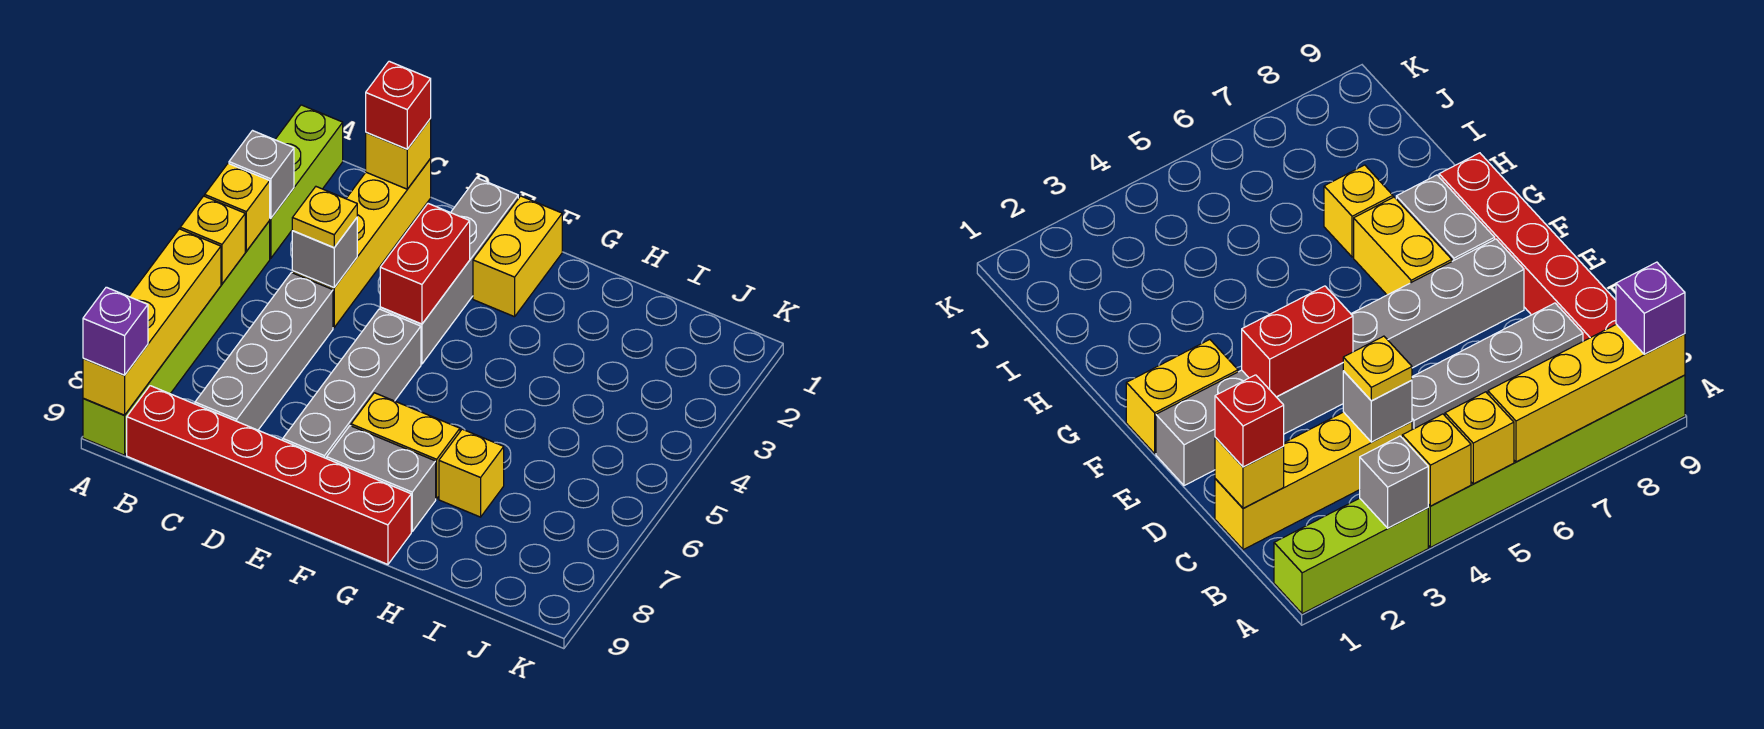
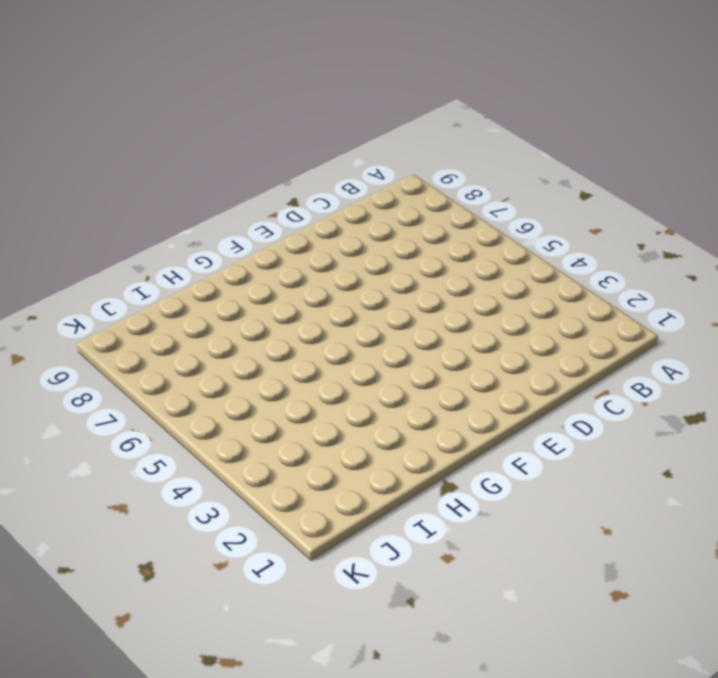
none -> lime 1x3 brick [270,105,343,258]
none -> lime 1x6 brick [83,221,270,455]
none -> red 1x6 brick [127,386,411,564]

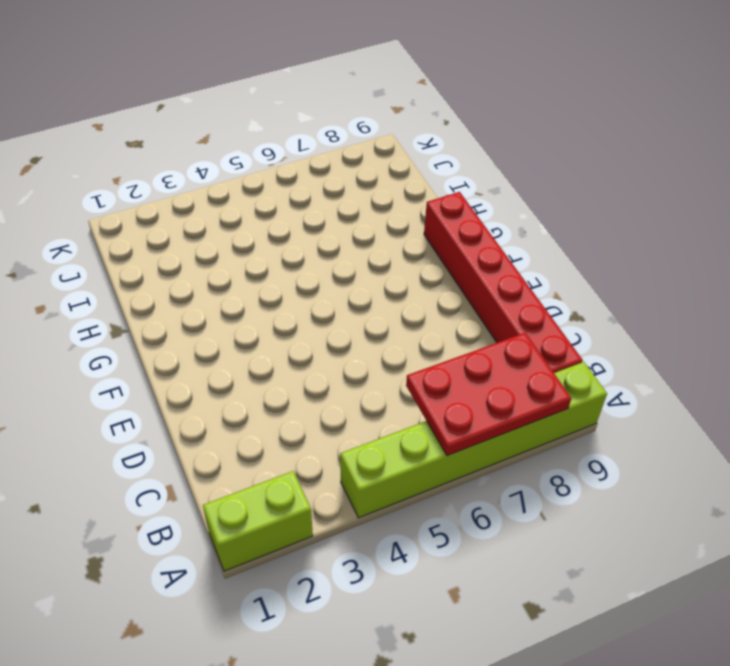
lime 1x2 brick [203,471,313,571] -> lime 1x3 brick [270,105,343,258]
red 2x3 plate [406,333,571,456] -> yellow 1x4 brick [83,229,221,415]
none -> yellow 1x4 brick [292,159,431,328]
none -> grey 1x4 brick [195,273,333,430]
none -> grey 1x4 brick [380,178,518,364]

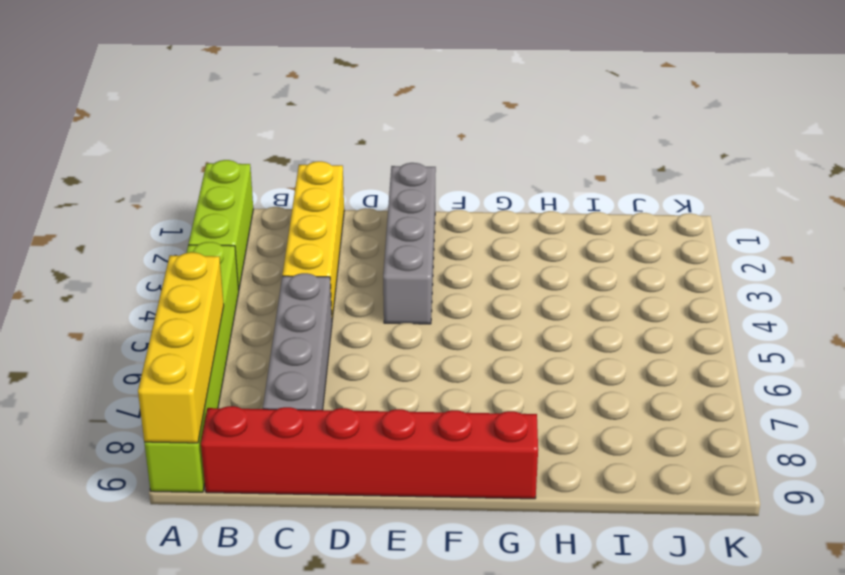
none -> grey 1x4 brick [283,309,421,459]
none -> yellow 1x2 brick [473,196,562,317]
none -> yellow 1x2 brick [351,393,460,499]

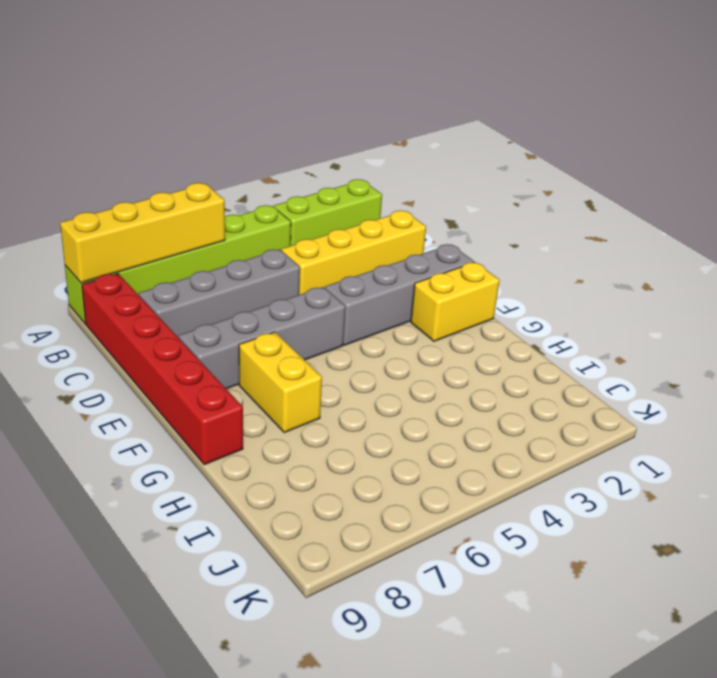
none -> grey 1x2 brick [327,426,436,532]
none -> yellow 1x1 brick [439,429,504,517]
none -> grey 1x1 brick [229,131,294,218]

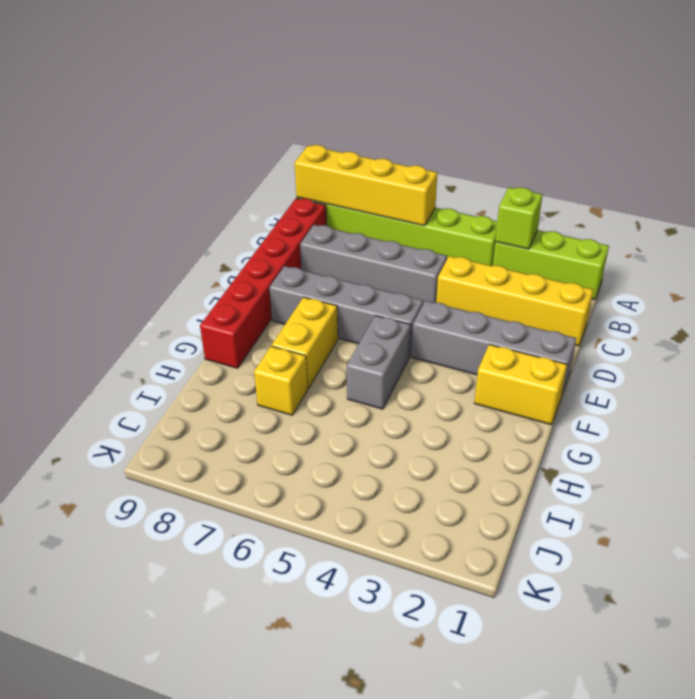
lime 1x1 brick [495,187,542,249] -> grey 1x1 brick [229,131,294,218]
grey 1x2 brick [347,315,411,409] -> grey 1x2 brick moved to [327,426,436,532]
none -> yellow 1x1 brick [205,163,270,251]
none -> yellow 1x1 brick [180,196,245,284]
none -> yellow 1x1 brick [366,119,431,189]

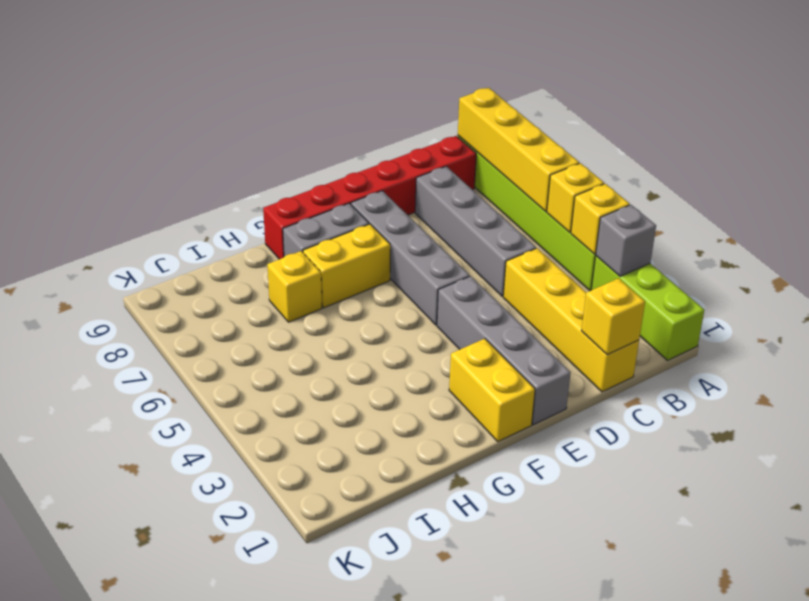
none -> grey 1x1 brick [292,218,357,287]
none -> red 1x2 brick [380,204,470,324]
none -> purple 1x1 brick [83,287,148,375]

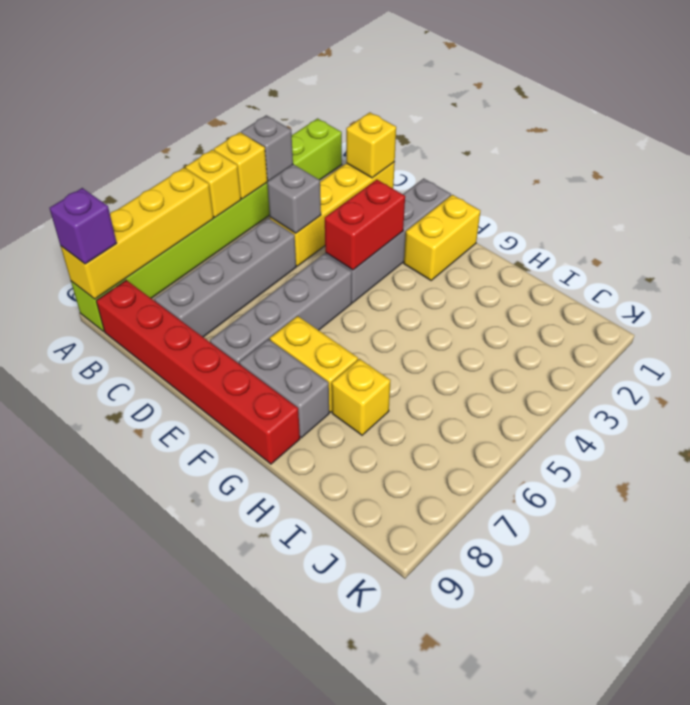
none -> red 1x1 brick [366,61,431,149]
none -> yellow 1x1 plate [292,187,357,247]

